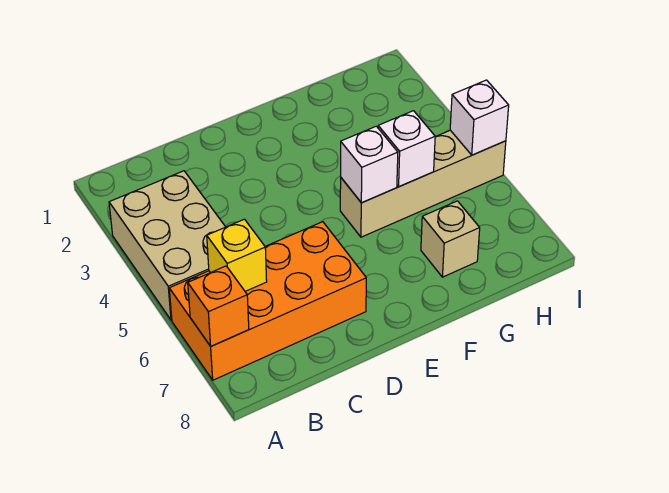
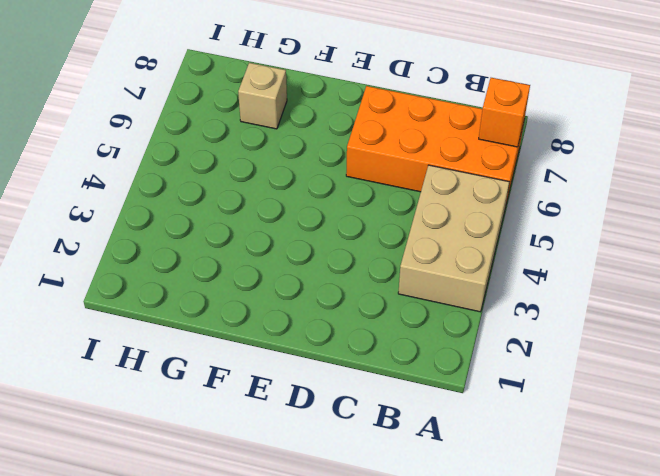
none -> tan 1x4 brick [340,130,506,237]
none -> yellow 1x1 brick [207,219,267,291]

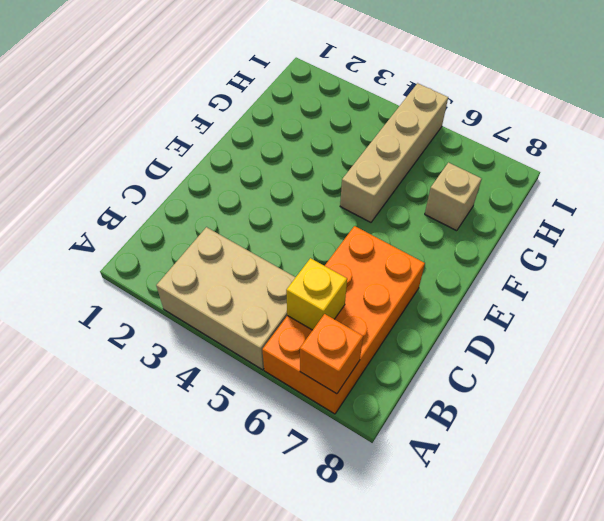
none -> white 1x1 brick [341,126,398,203]
none -> white 1x1 brick [378,111,435,187]

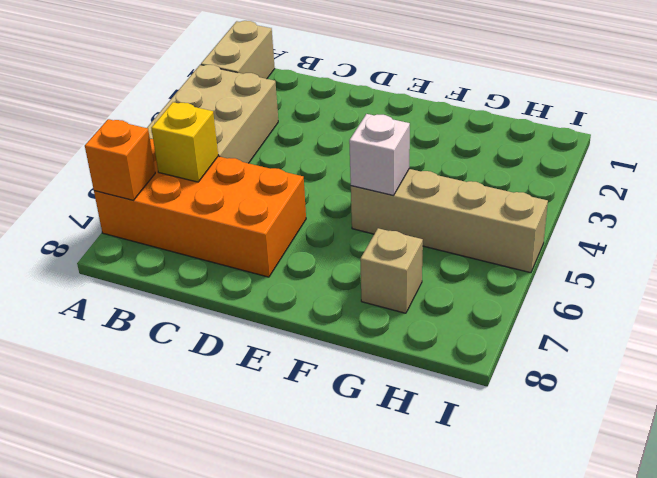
tan 1x2 brick [201,21,275,79] -> none
none -> white 1x1 brick [378,111,435,187]
none -> white 1x1 brick [450,80,509,155]

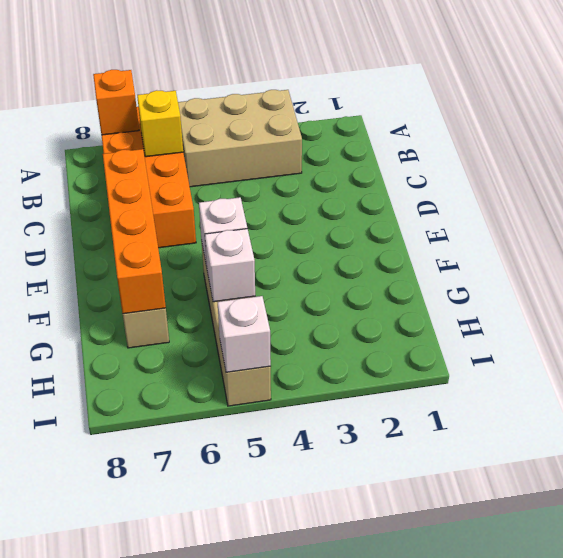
orange 1x4 brick [103,149,166,314] -> none

